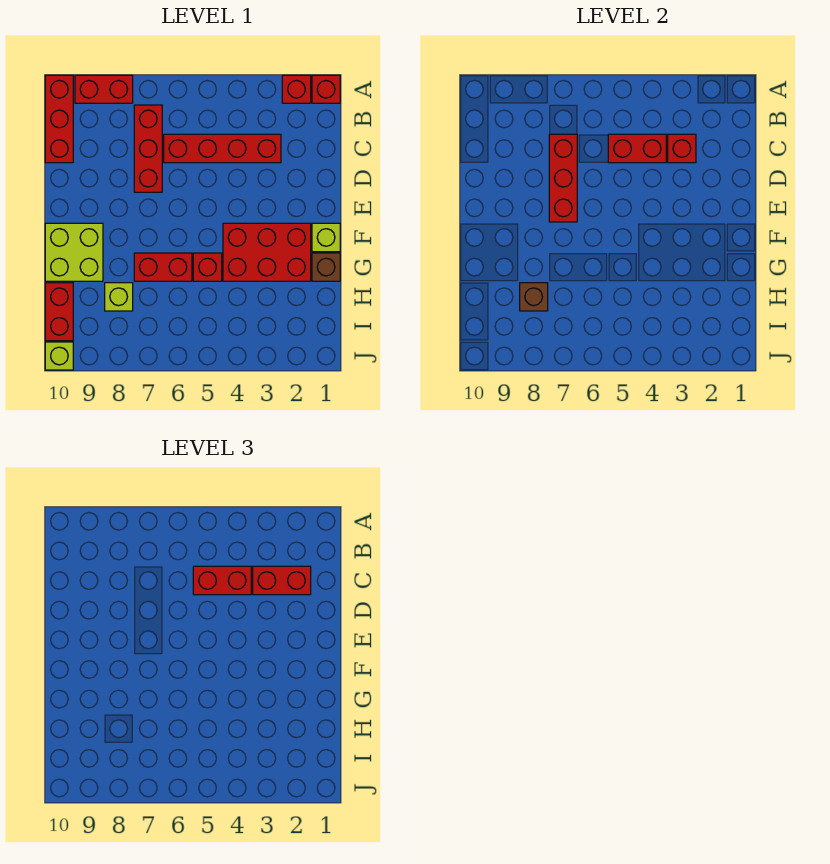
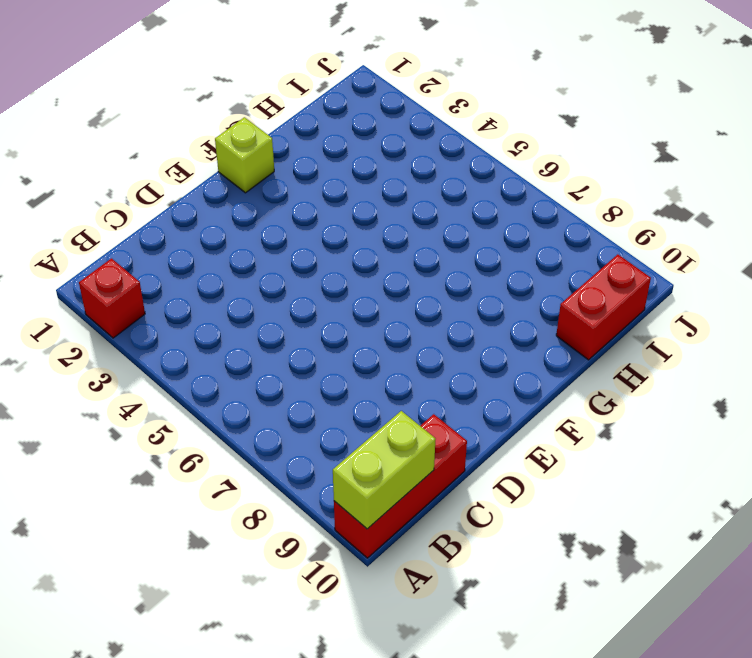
lime 1x2 brick [333,411,435,529] -> none
none -> red 1x1 brick [312,75,340,103]
none -> red 1x2 brick [75,75,133,103]
none -> red 1x3 brick [134,105,162,192]

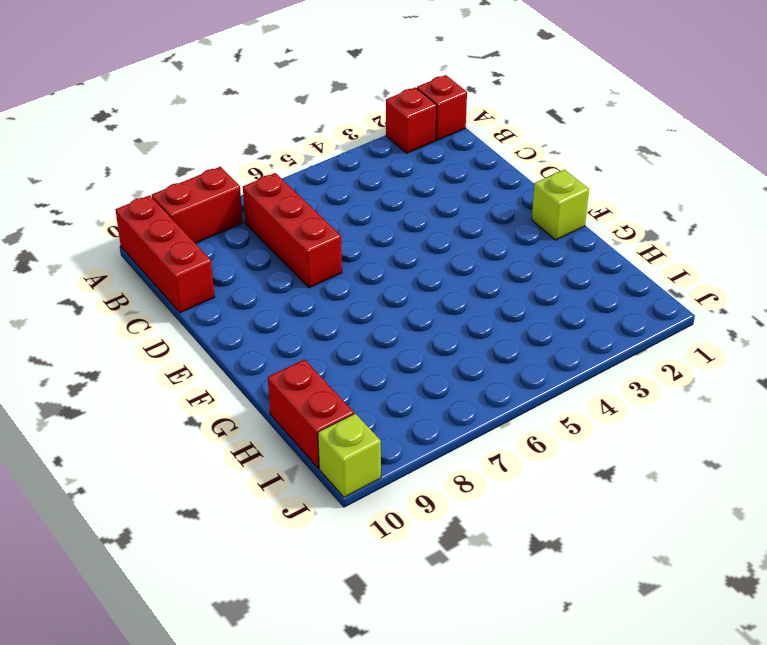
none -> red 1x4 brick [164,134,281,163]
none -> red 2x3 brick [223,223,311,281]
none -> lime 2x2 brick [45,223,103,281]

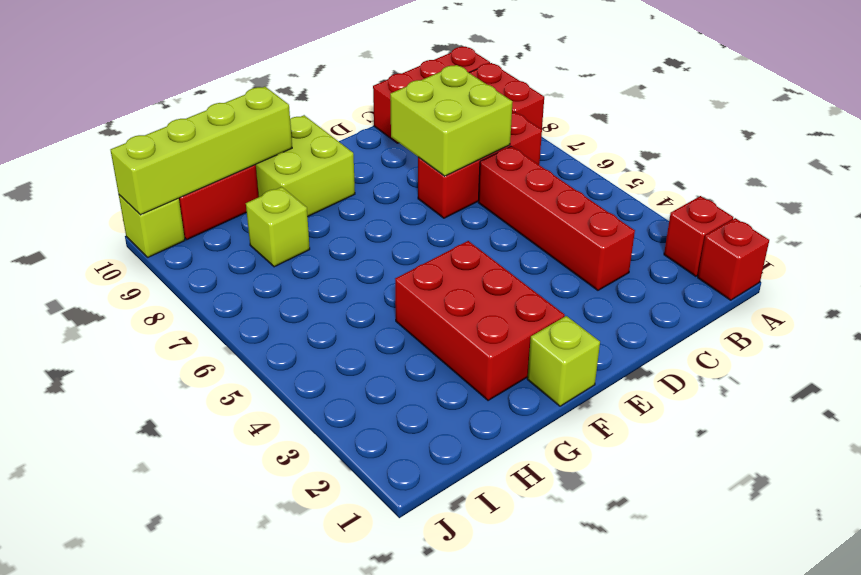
lime 2x2 brick [390,65,513,176] -> red 1x3 brick [549,134,577,222]
lime 1x4 brick [111,87,292,215] -> none
none -> brown 1x1 brick [312,253,340,281]
none -> red 1x1 brick [193,253,222,281]
none -> red 1x2 brick [134,253,192,281]

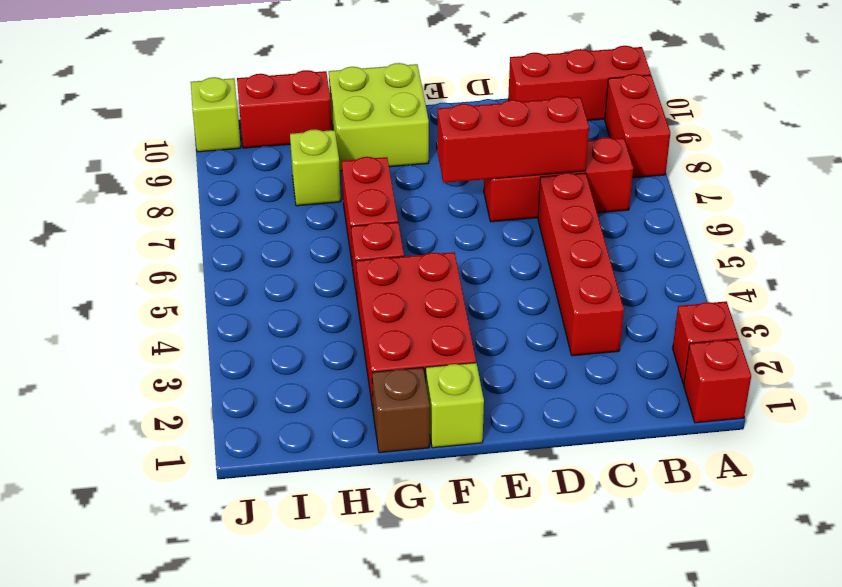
none -> red 1x1 brick [668,134,696,163]
none -> red 1x2 brick [608,134,666,163]
none -> brown 1x1 brick [520,283,548,311]

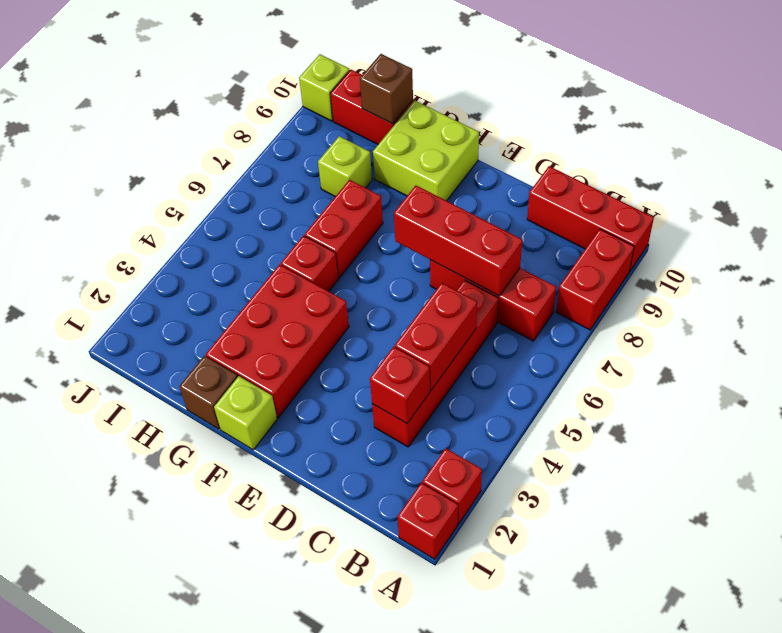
brown 1x1 brick [360,54,413,124] -> brown 1x1 brick moved to [520,283,548,311]
none -> red 1x2 brick [253,566,311,595]
none -> red 1x2 brick [193,566,251,595]

